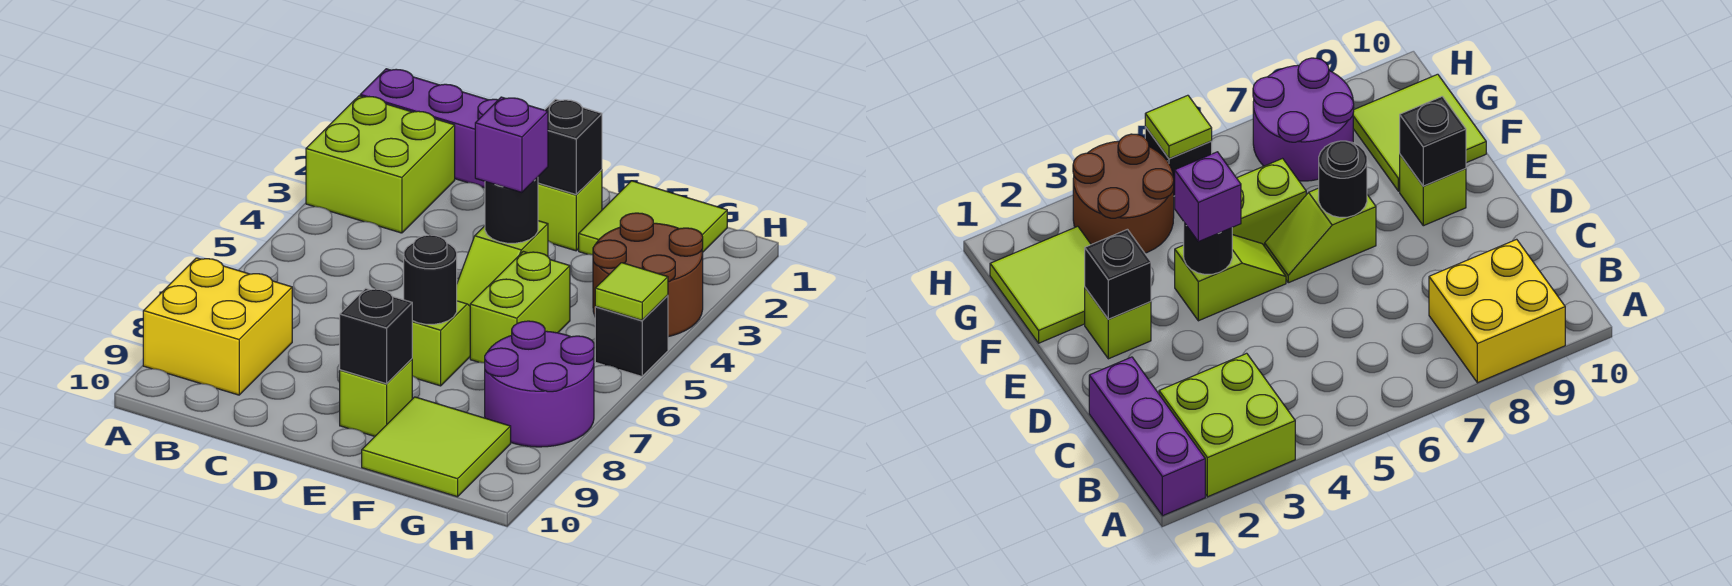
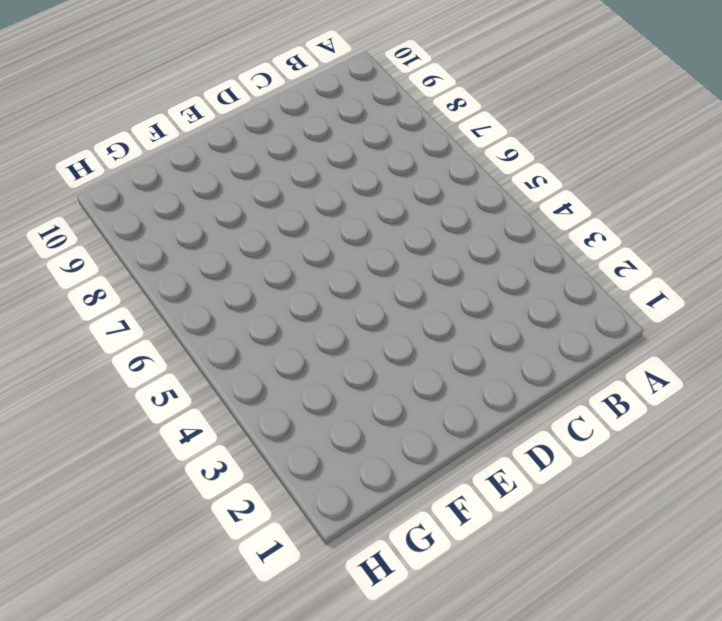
none -> purple 1x3 brick [360,69,498,188]
none -> lime 2x2 brick [306,96,455,233]
none -> yellow 2x2 brick [143,258,292,395]

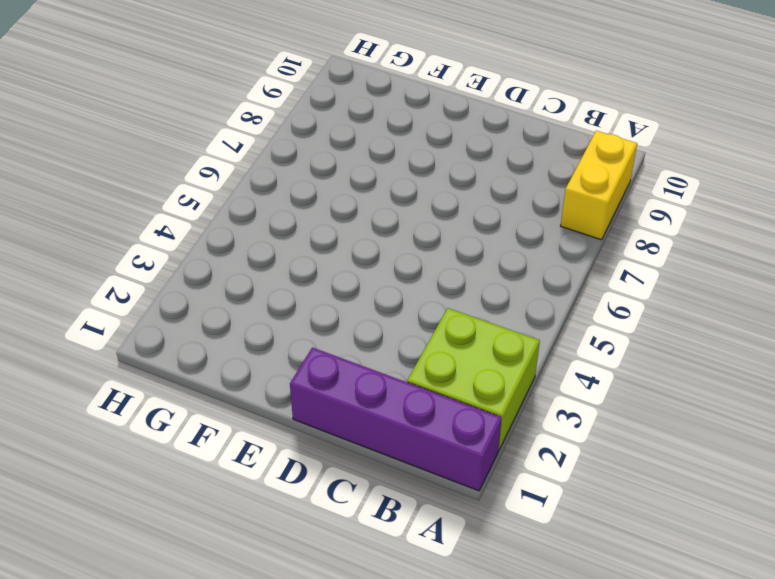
purple 1x4 brick [290,347,502,491] -> purple 1x3 brick [360,69,498,188]
yellow 1x2 brick [561,131,637,240] -> yellow 2x2 brick [143,258,292,395]
none -> lime 1x1 brick [538,170,602,251]
none -> lime 1x2 slope [457,221,548,306]
none -> lime 1x2 slope [412,301,470,386]

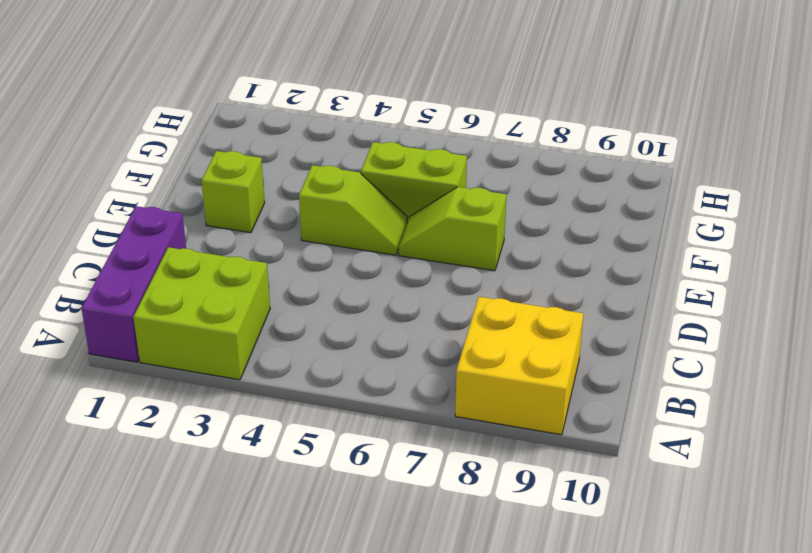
none -> lime 1x1 brick [340,359,412,436]
none -> lime 2x2 tile [579,181,727,255]
none -> lime 2x2 tile [362,397,511,497]

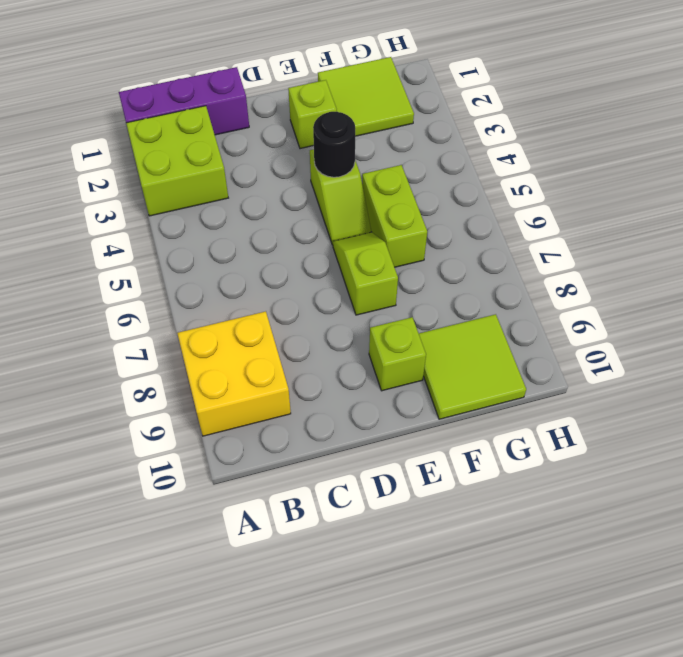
none -> brown 2x2 round brick [593,213,703,337]
none -> purple 2x2 round brick [485,321,594,447]
none -> black 1x1 brick [595,295,668,377]

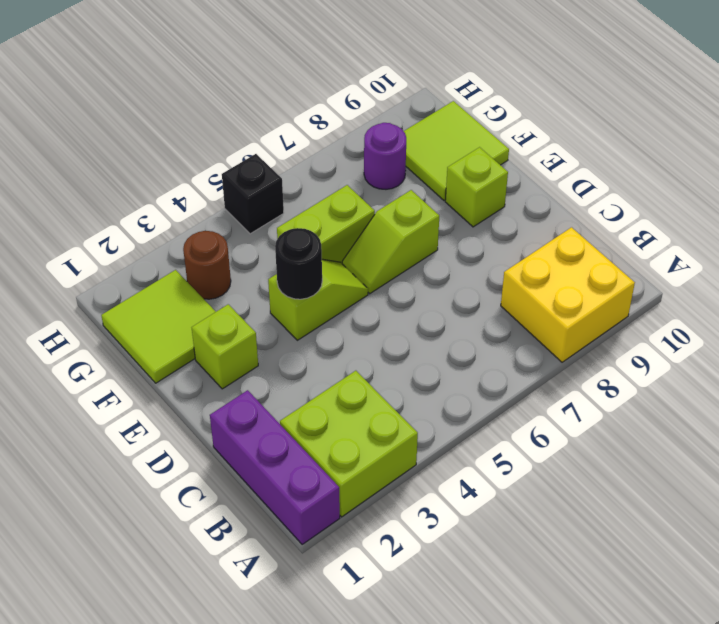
brown 1x1 round brick [183,231,231,299] -> brown 2x2 round brick [593,213,703,337]
purple 1x1 round brick [364,123,406,189] -> purple 2x2 round brick [485,321,594,447]
none -> black 1x1 brick [538,99,602,194]
none -> black 1x1 round brick [404,235,457,324]
none -> black 1x1 brick [340,288,412,384]

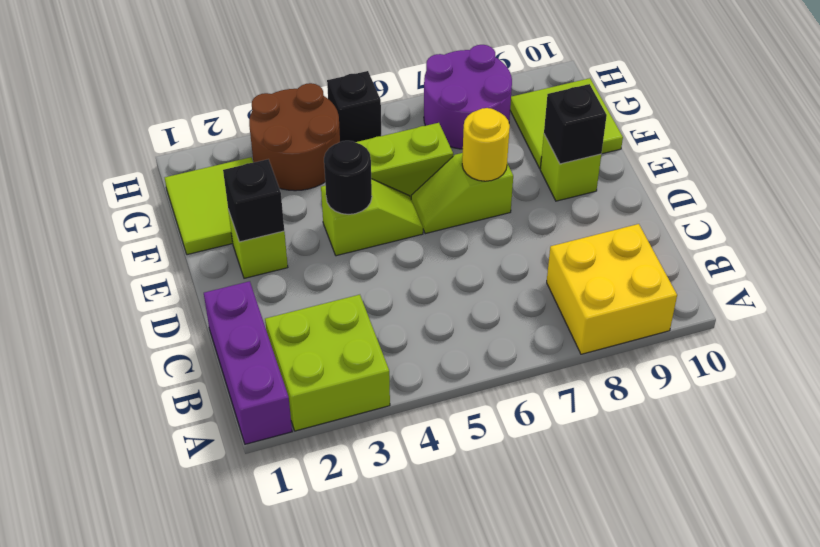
yellow 1x1 round brick [462,108,510,181] -> black 1x1 round brick [404,235,457,324]
none -> lime 1x1 tile [595,263,668,320]
none -> purple 1x1 brick [475,97,548,192]

